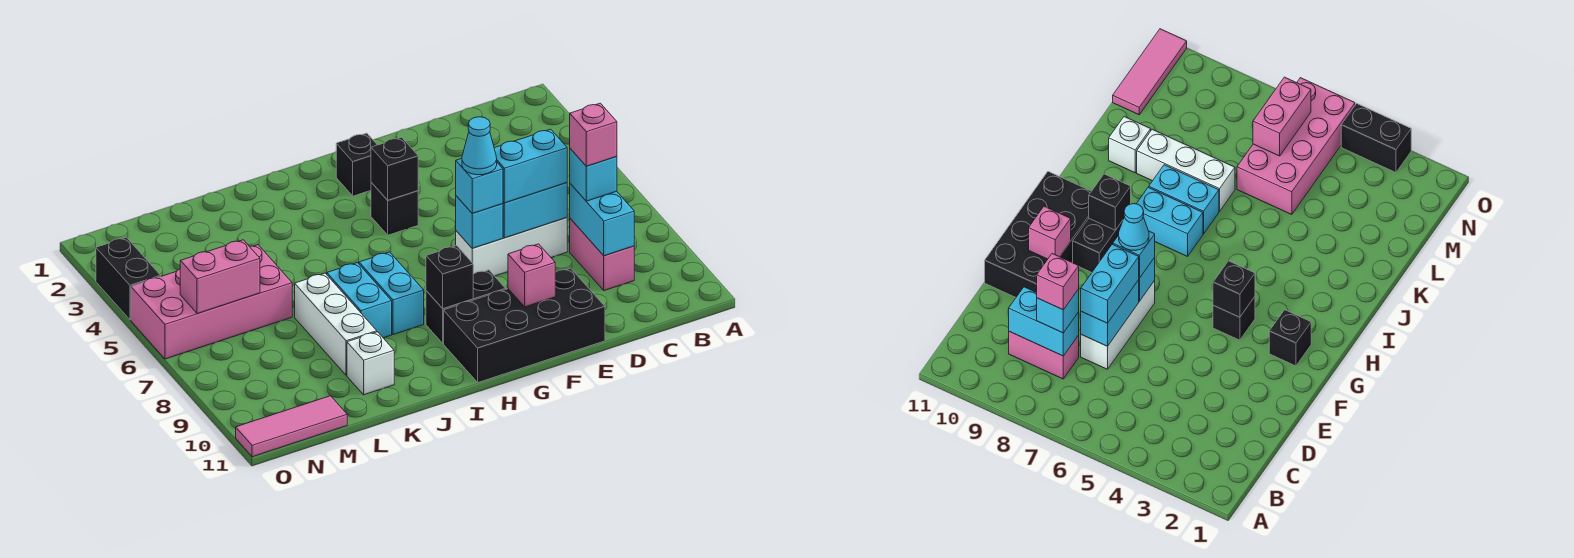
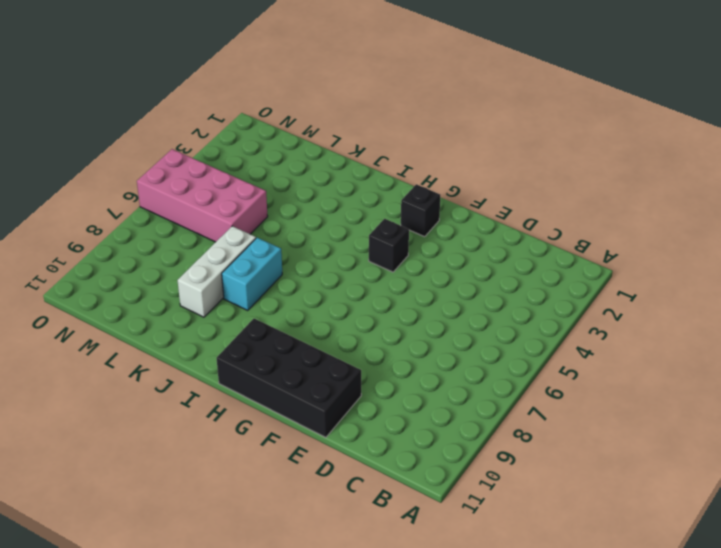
none -> pink 1x2 brick [570,219,634,291]
none -> white 1x3 brick [456,218,567,276]
none -> black 1x2 brick [426,270,506,343]

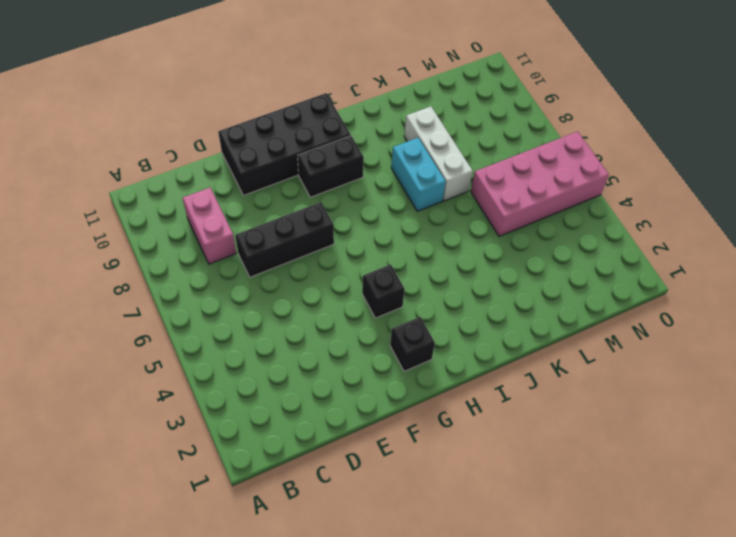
black 1x3 brick [235,202,334,277] -> white 1x3 brick [456,218,567,276]
none -> cyan 1x2 brick [359,252,424,335]
none -> white 1x1 brick [347,332,394,395]
none -> pink 1x3 tile [236,396,347,457]

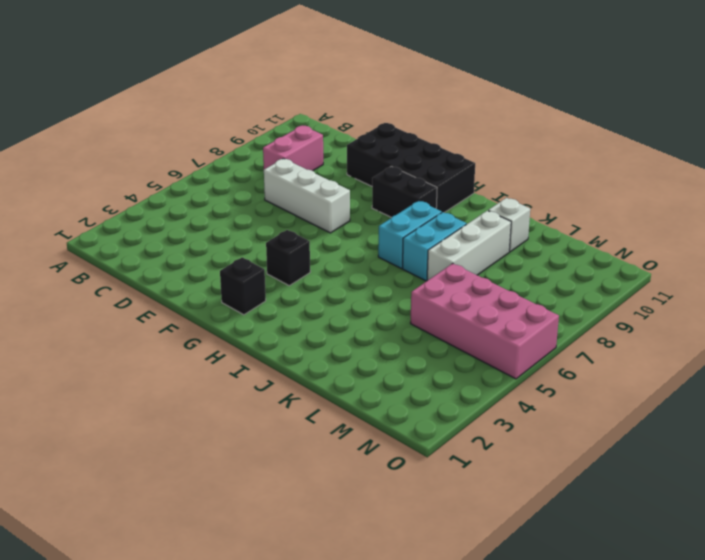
none -> pink 1x3 tile [236,396,347,457]
none -> black 1x2 brick [96,237,161,320]
none -> cyan 1x2 brick [570,184,634,256]

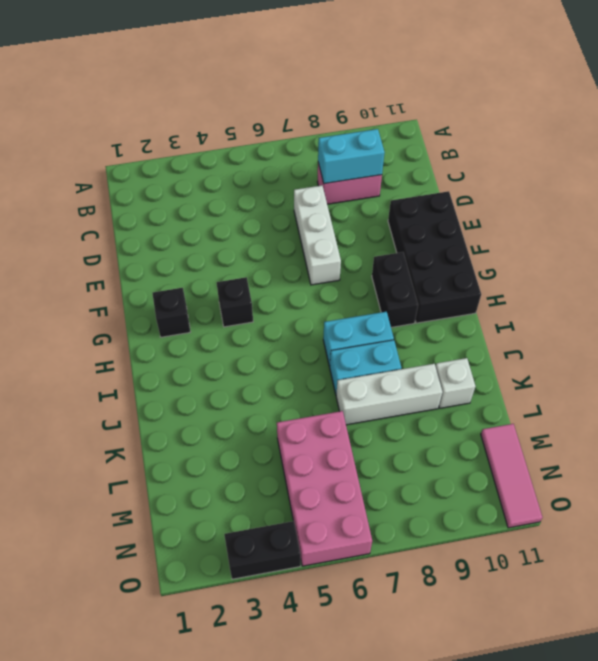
none -> cyan 1x2 brick [503,183,567,238]
none -> cyan 1x1 brick [456,196,503,248]
none -> pink 1x1 brick [508,244,555,307]

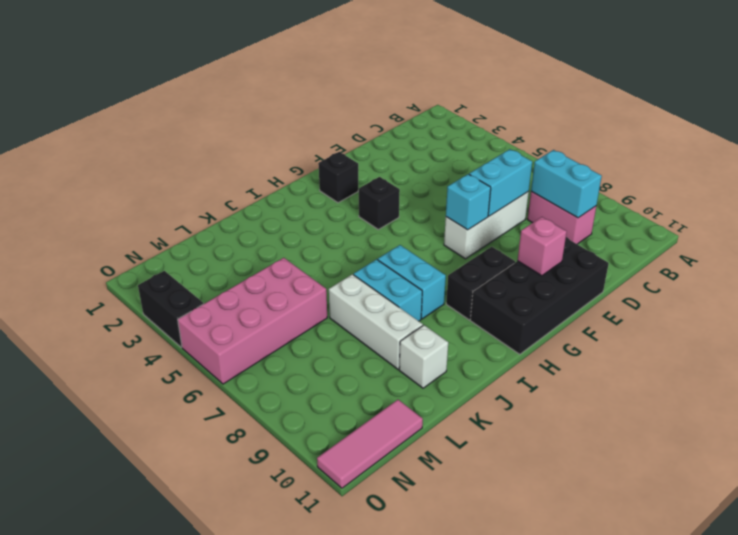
none -> black 1x1 brick [371,137,418,200]
none -> black 1x1 brick [426,246,473,308]
none -> pink 1x2 brick [180,240,260,313]

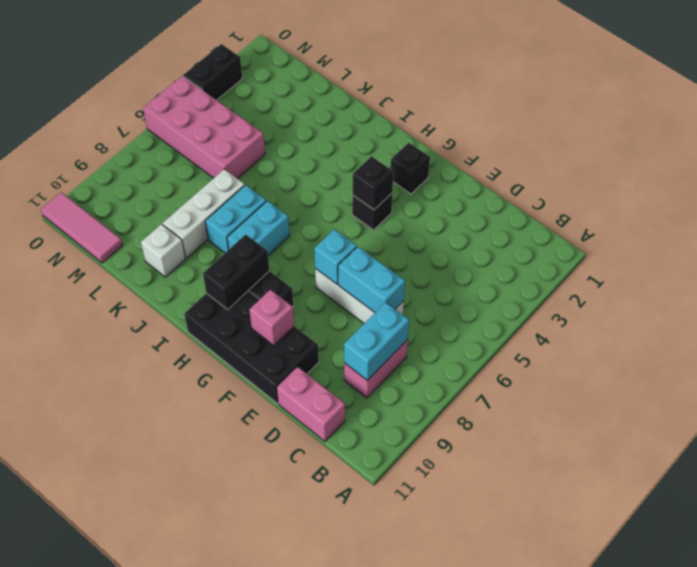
pink 1x2 brick [277,367,345,441] -> pink 1x2 brick moved to [180,240,260,313]
black 1x2 brick [203,234,269,309] -> black 1x1 brick [426,246,473,308]
none -> cyan 1x1 brick [570,149,617,201]
none -> cyan 1x2 brick [494,129,567,203]
none -> cyan 1x1 brick [456,158,503,213]

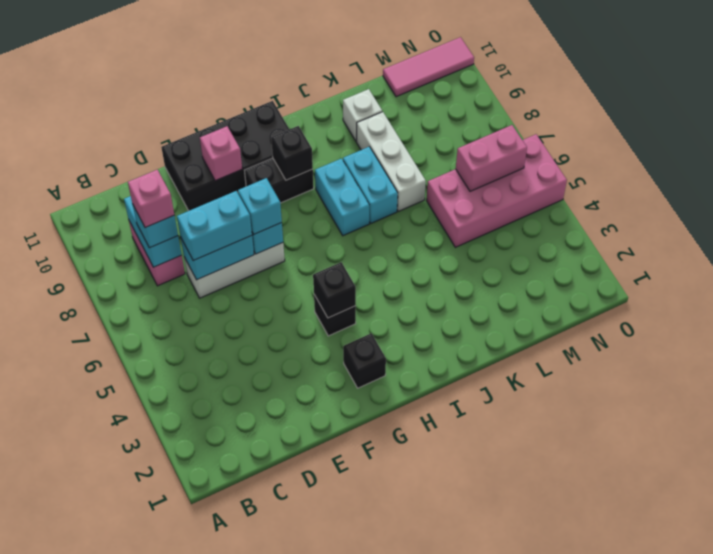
none -> black 1x2 brick [96,237,161,320]
none -> cyan 1x1 cone [462,117,497,175]

